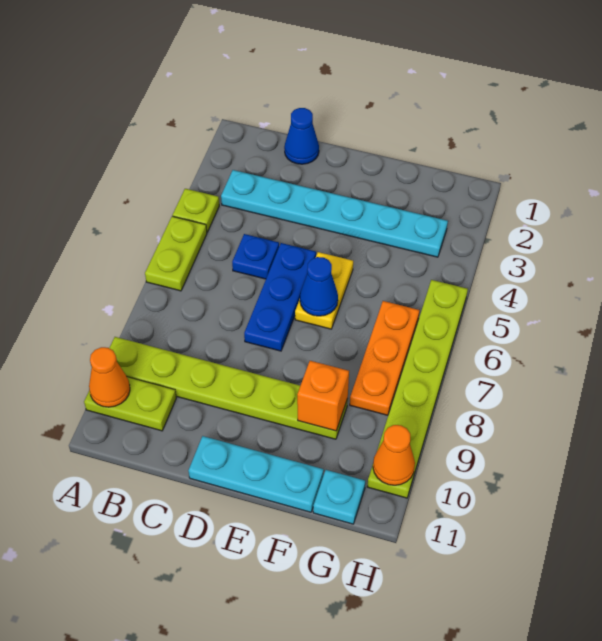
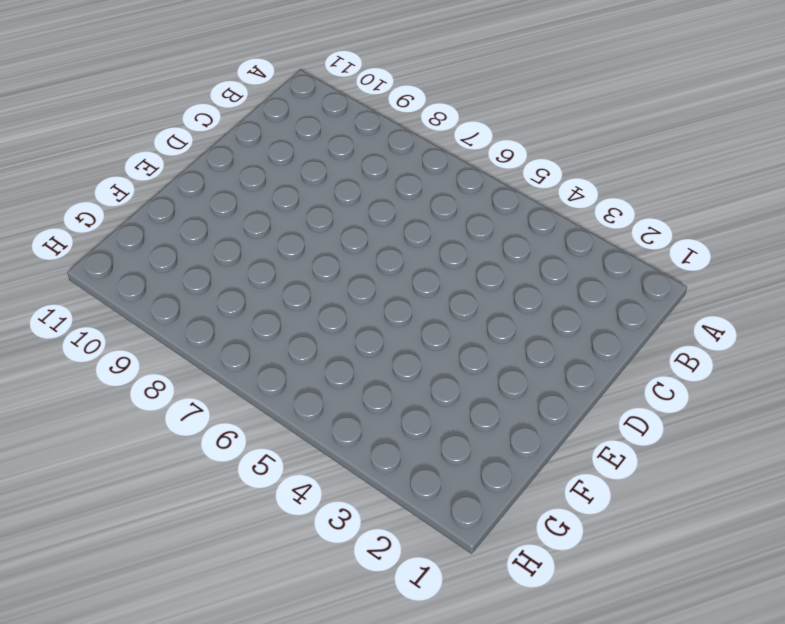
none -> lime 1x1 plate [173,189,219,232]
none -> lime 1x2 plate [145,216,207,291]
none -> lime 1x6 plate [109,337,348,439]

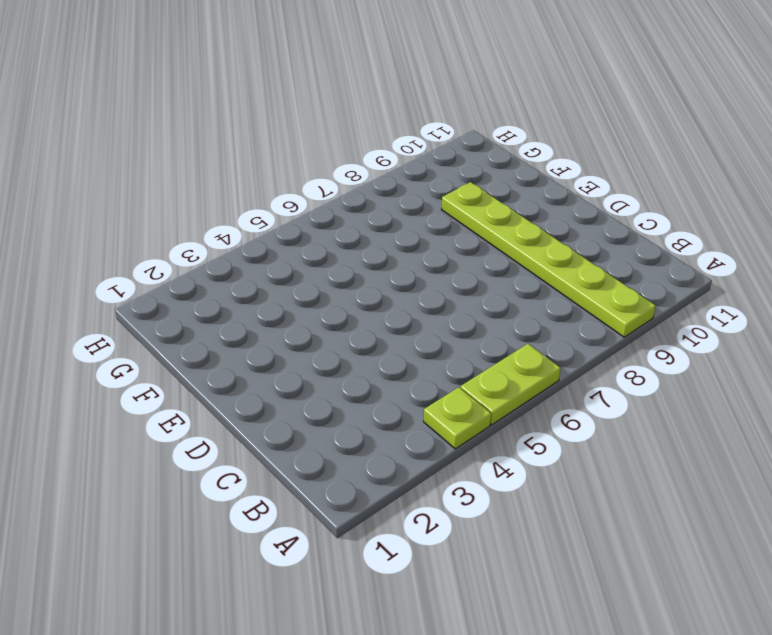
none -> lime 1x2 plate [84,377,176,431]
none -> cyan 1x6 plate [221,170,448,257]
none -> blue 1x1 cone [284,108,319,164]

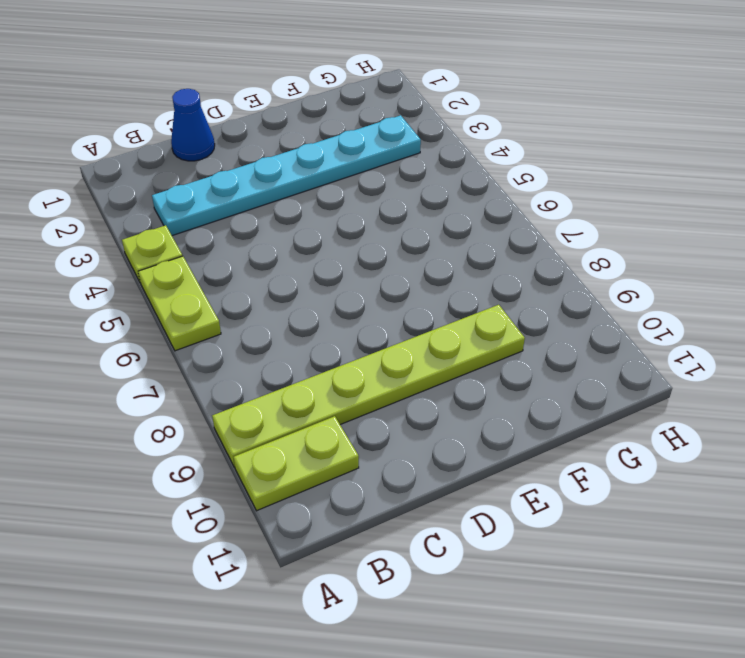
none -> blue 1x1 plate [232,234,279,279]
none -> blue 1x3 plate [244,243,316,351]
none -> cyan 1x3 plate [188,436,324,512]

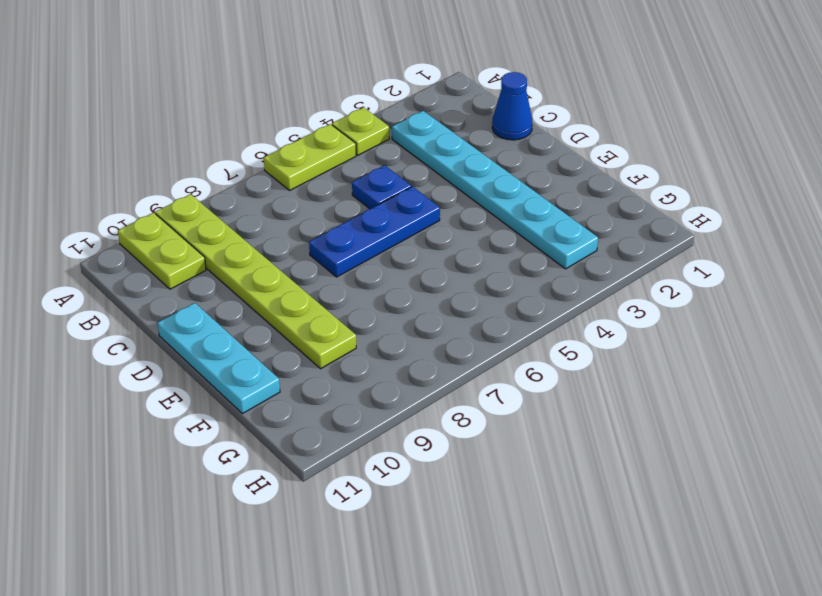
none -> yellow 1x2 plate [295,252,353,329]
none -> orange 1x3 plate [350,301,420,415]
none -> cyan 1x1 plate [313,470,365,524]

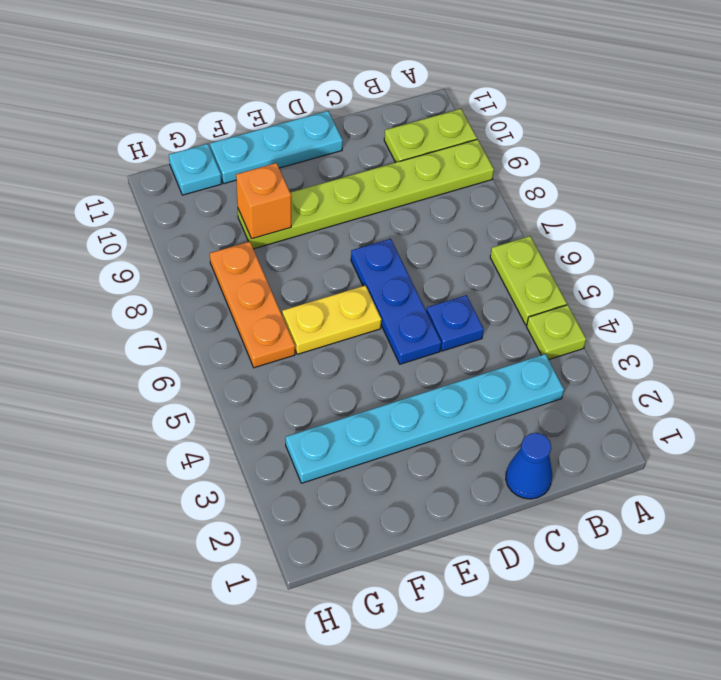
yellow 1x2 plate [282,286,381,354] -> yellow 1x2 plate turned to [295,252,353,329]
none -> lime 1x6 plate [367,280,468,498]
none -> orange 1x1 cone [89,347,130,407]
none -> blue 1x1 cone [300,257,338,316]

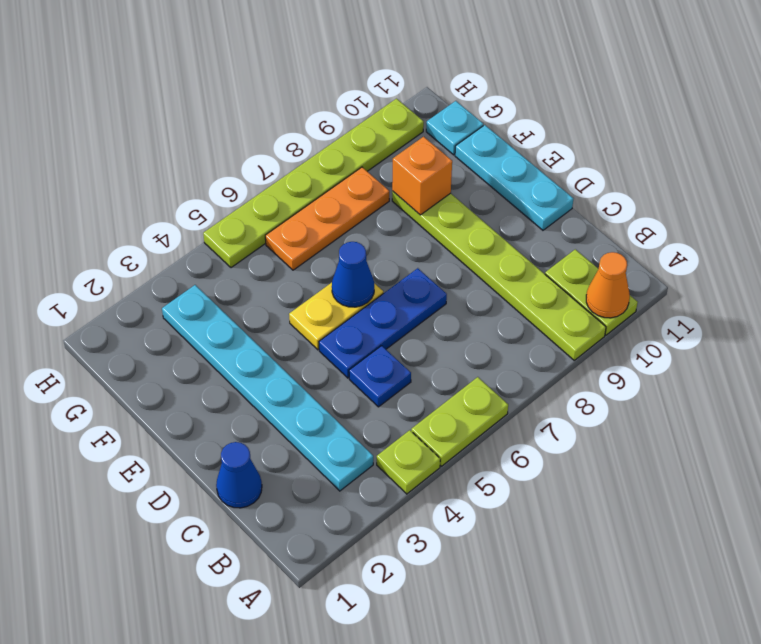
none -> orange 1x1 cone [373,425,415,485]

